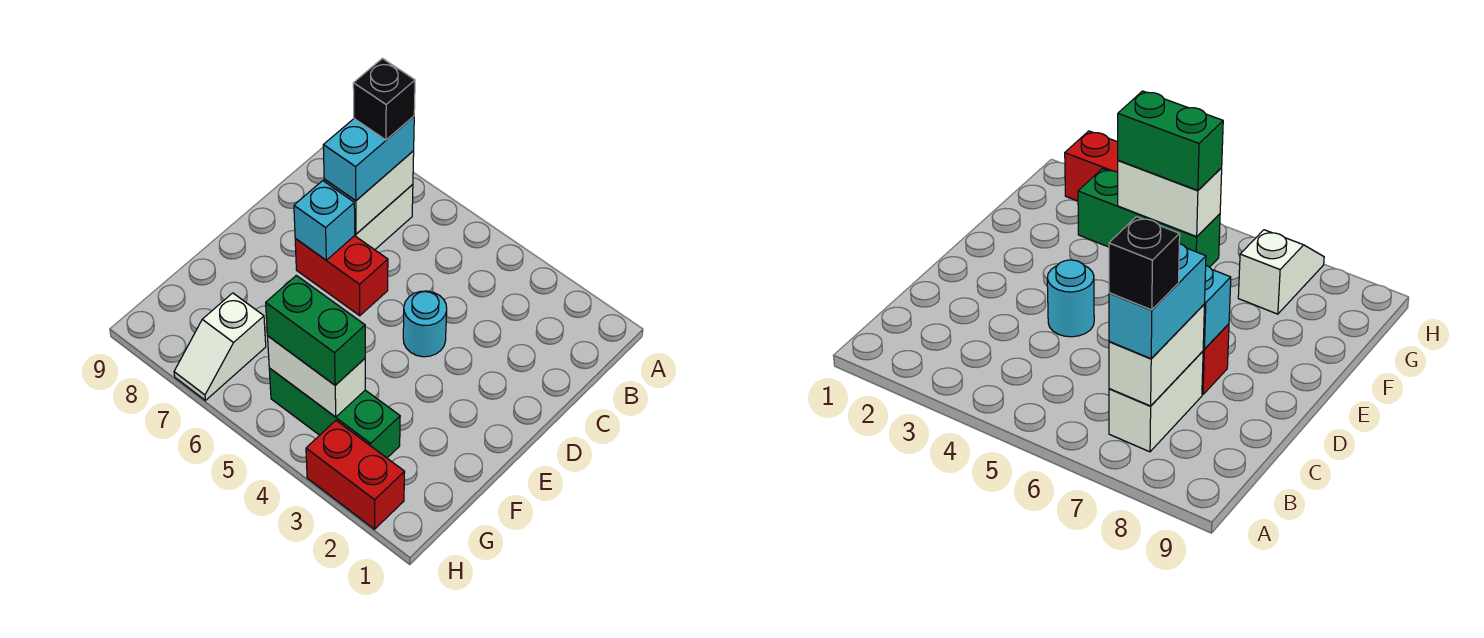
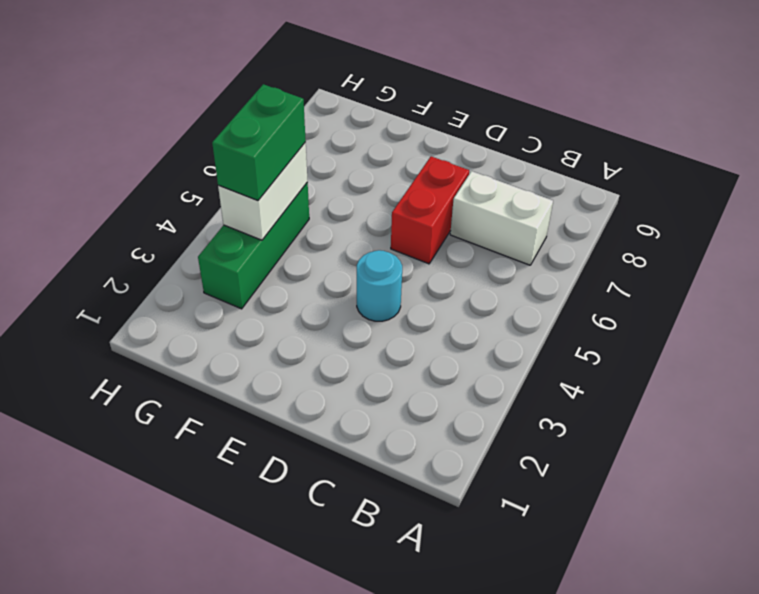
none -> white 1x2 slope [174,293,266,400]
none -> red 1x2 brick [306,421,405,529]
none -> white 1x2 brick [324,151,414,234]

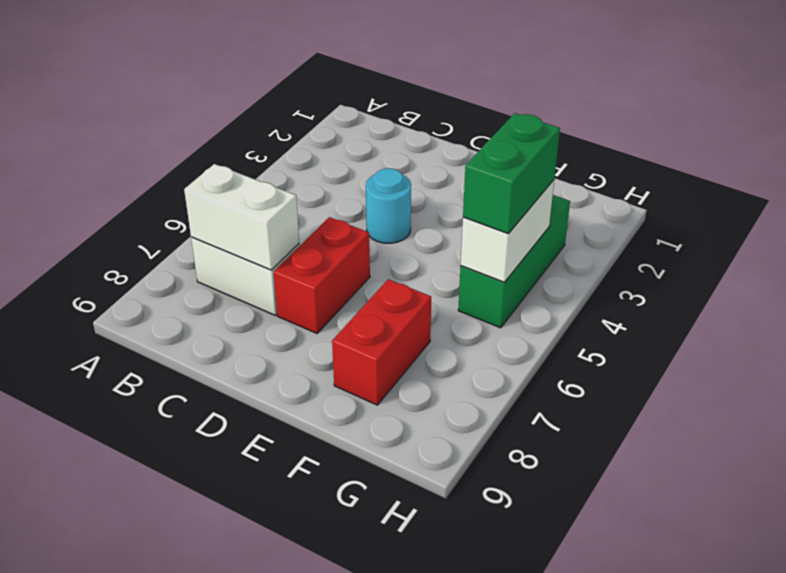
red 1x2 brick [332,279,431,405] -> red 1x2 brick moved to [306,421,405,529]
none -> white 1x2 slope [174,293,266,400]
none -> cyan 1x1 brick [294,181,355,260]
none -> cyan 1x2 brick [323,116,414,201]

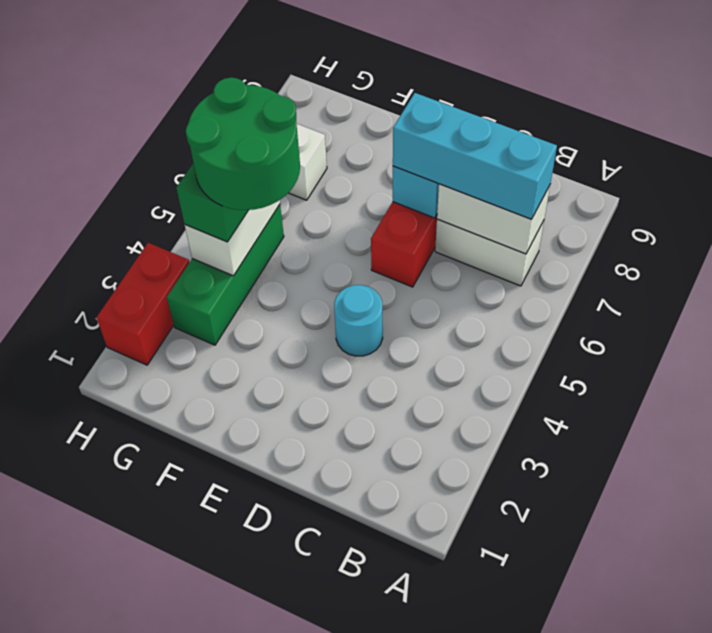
cyan 1x3 brick [393,93,557,219] -> cyan 1x2 brick [323,116,414,201]
green 2x2 round brick [186,78,300,210] -> none
none -> black 1x1 brick [353,58,415,140]

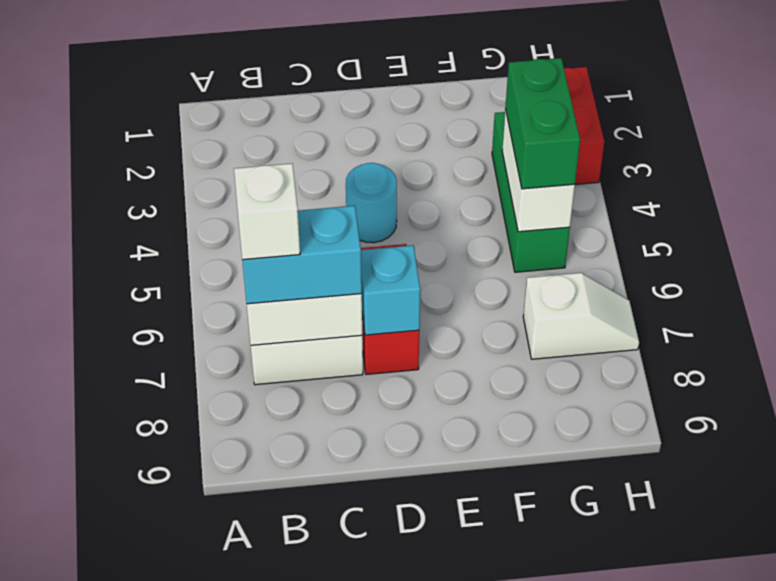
white 1x1 brick [234,163,300,260] -> black 1x1 brick [353,58,415,140]

